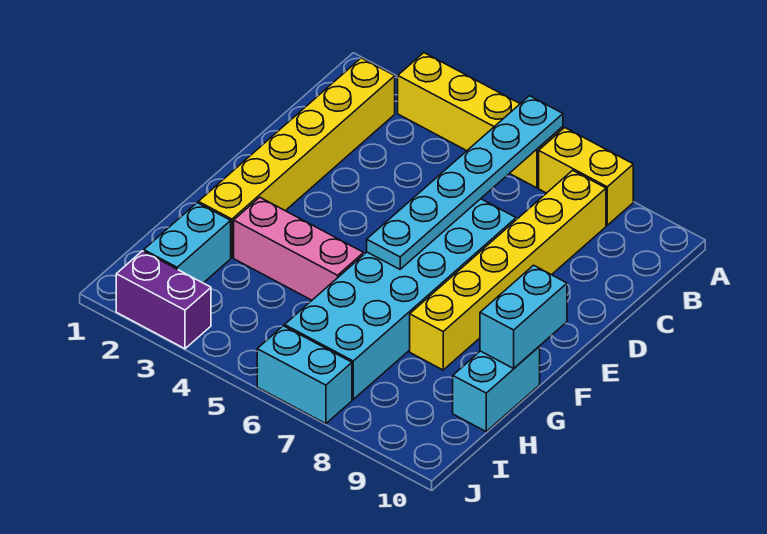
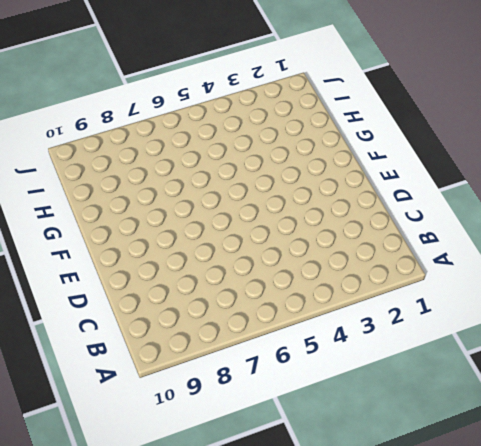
none -> yellow 1x4 brick [398,53,563,188]
none -> yellow 1x2 brick [539,128,633,225]
none -> yellow 1x6 brick [198,58,395,258]

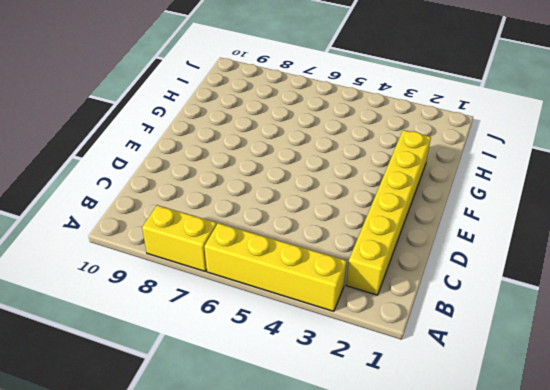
none -> yellow 1x6 brick [410,170,606,370]
none -> cyan 2x6 brick [285,199,516,399]
none -> pink 1x3 brick [234,197,364,300]

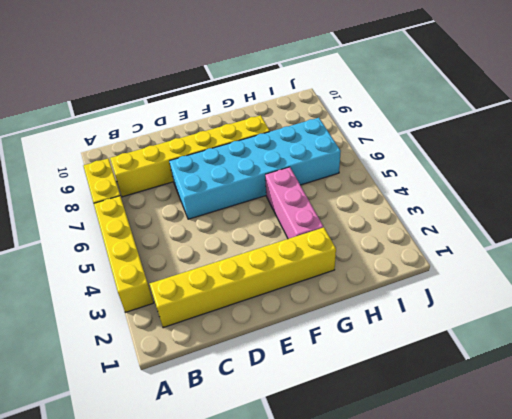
none -> cyan 1x2 brick [453,346,540,431]
none -> cyan 1x2 brick [144,203,231,283]
none -> purple 1x2 brick [116,251,211,349]

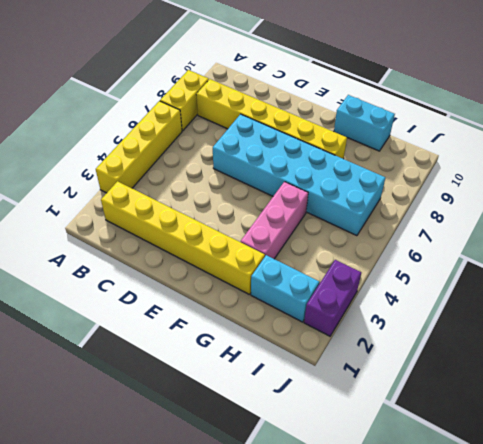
none -> cyan 1x2 brick [257,326,352,424]
none -> cyan 1x6 plate [367,96,563,269]
none -> cyan 1x2 brick [480,265,567,368]

